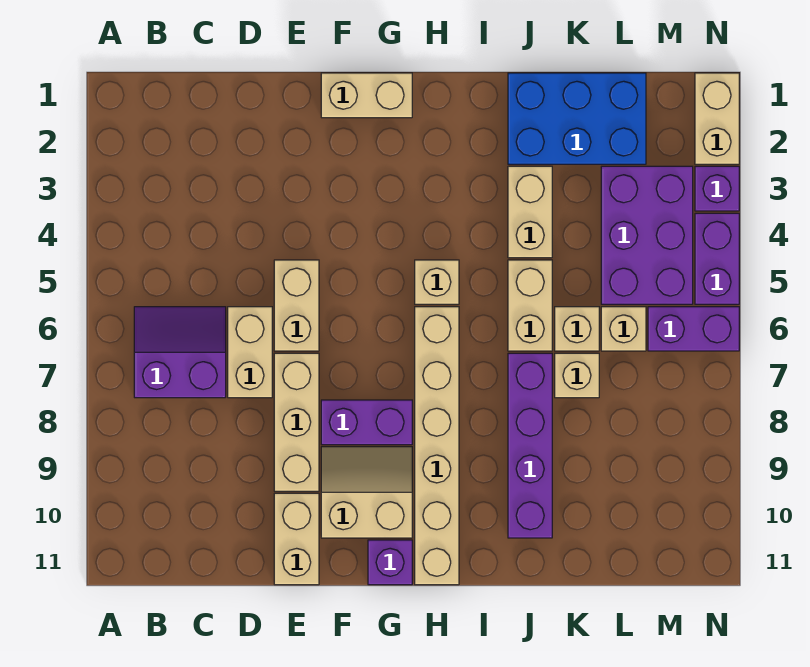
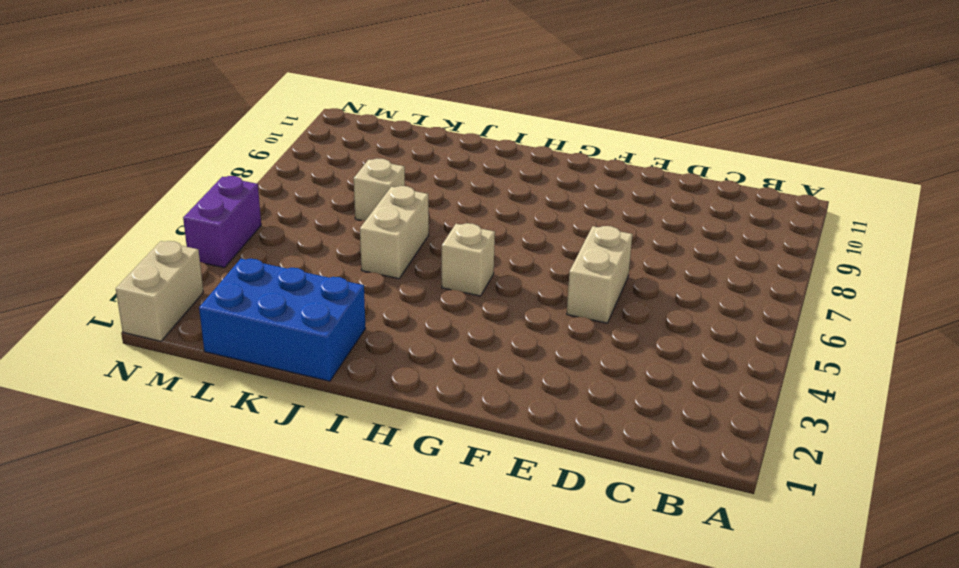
none -> purple 2x2 slope [134,307,226,398]
none -> tan 1x2 brick [228,307,272,398]
none -> tan 1x3 brick [274,353,319,491]

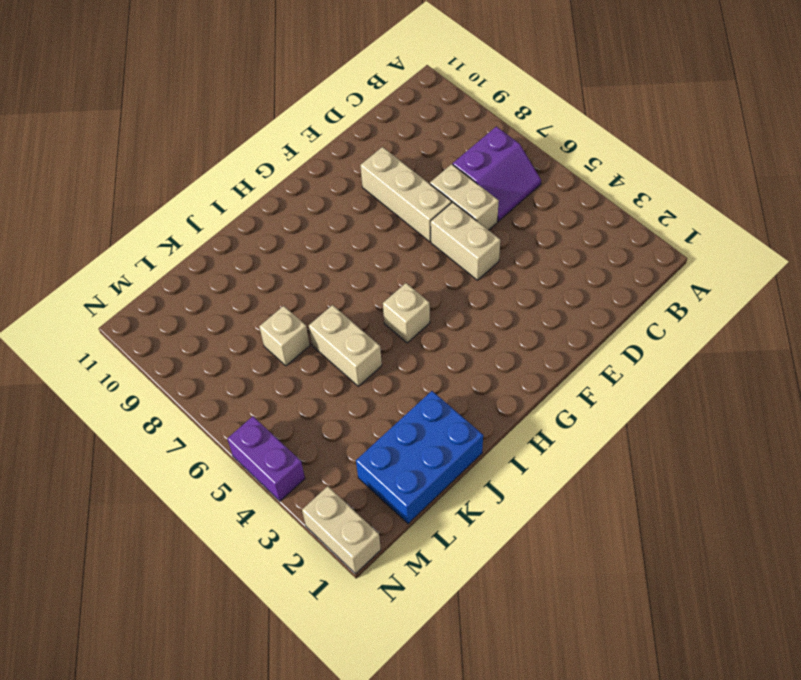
none -> tan 1x2 brick [274,493,319,585]
none -> tan 1x2 brick [321,73,412,118]
none -> purple 1x2 brick [321,400,412,445]

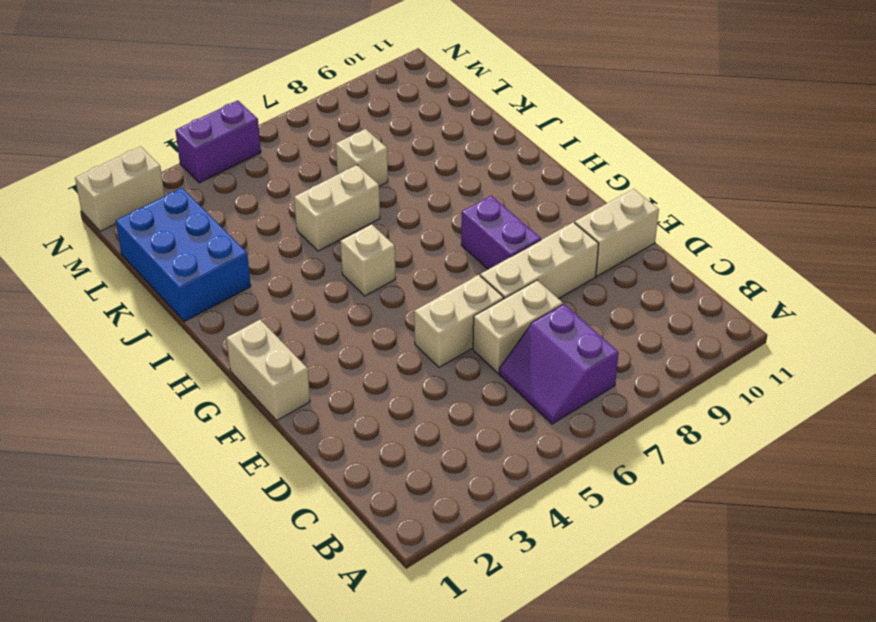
none -> tan 2x2 slope [321,447,412,538]
none -> purple 1x1 brick [368,540,412,585]
none -> tan 1x6 brick [415,307,459,585]

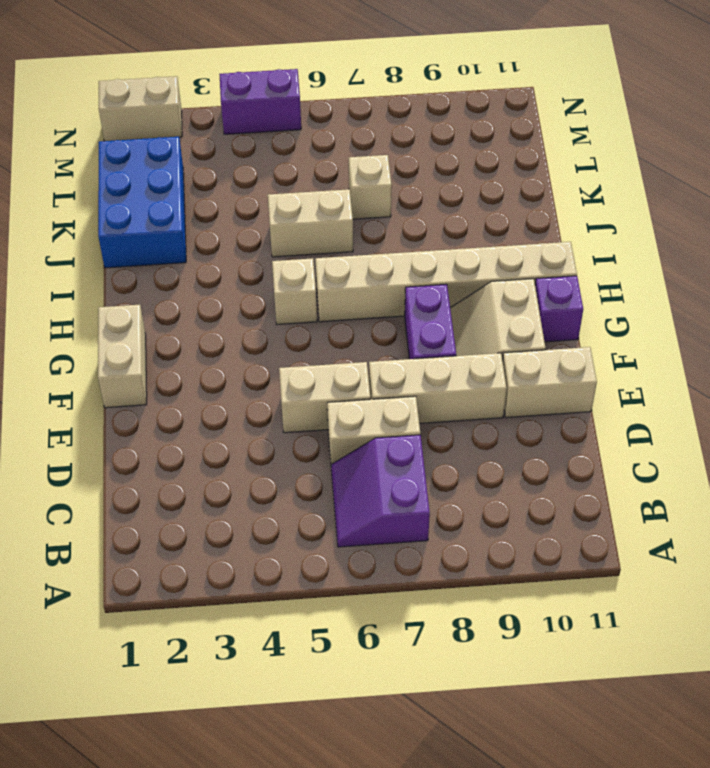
none -> tan 1x2 brick [508,166,552,258]
none -> purple 1x4 brick [508,353,552,538]
none -> tan 1x1 brick [555,307,599,351]

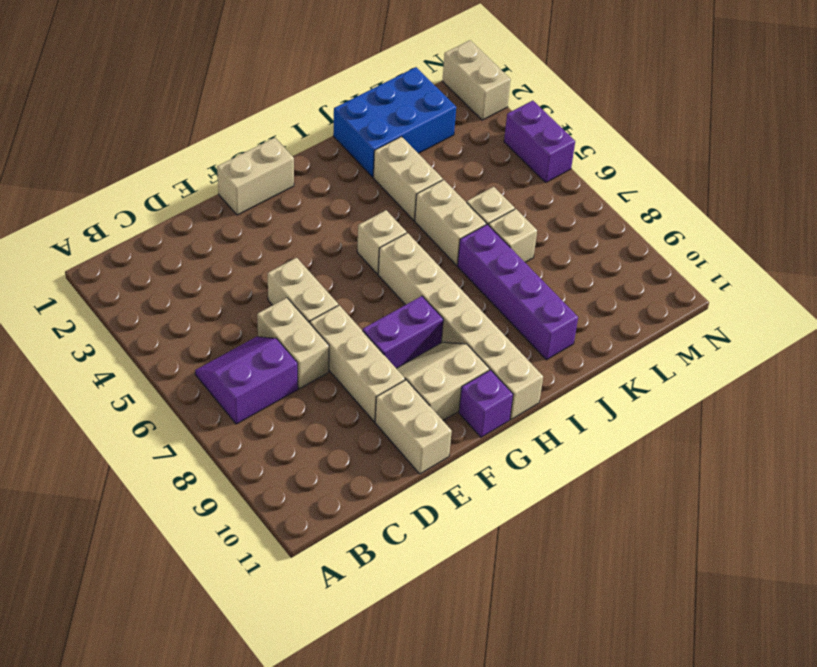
none -> purple 2x3 brick [601,166,693,304]
none -> tan 1x1 brick [601,307,646,351]
none -> purple 1x2 brick [648,307,739,351]

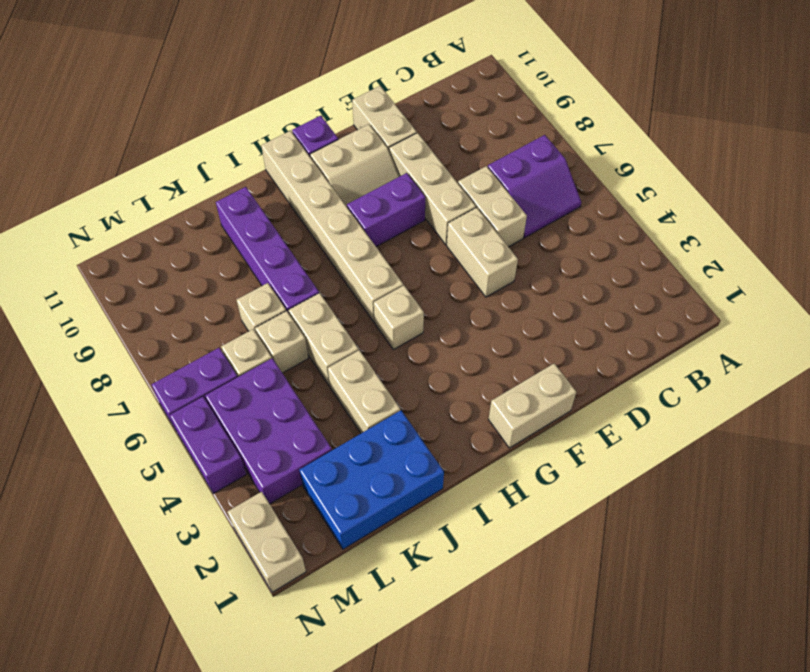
none -> purple 1x1 brick [695,166,739,211]

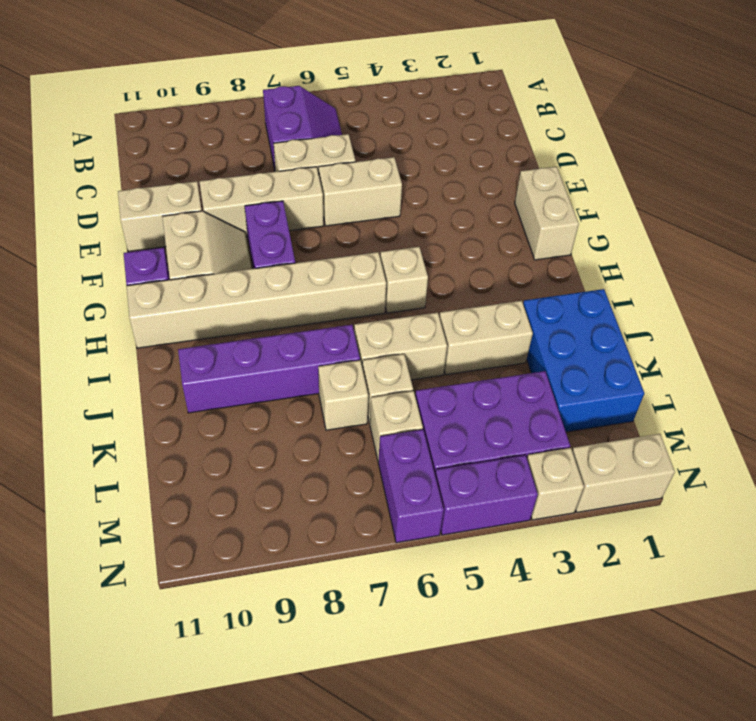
tan 1x1 brick [527,448,584,520] -> purple 1x1 brick [695,166,739,211]

